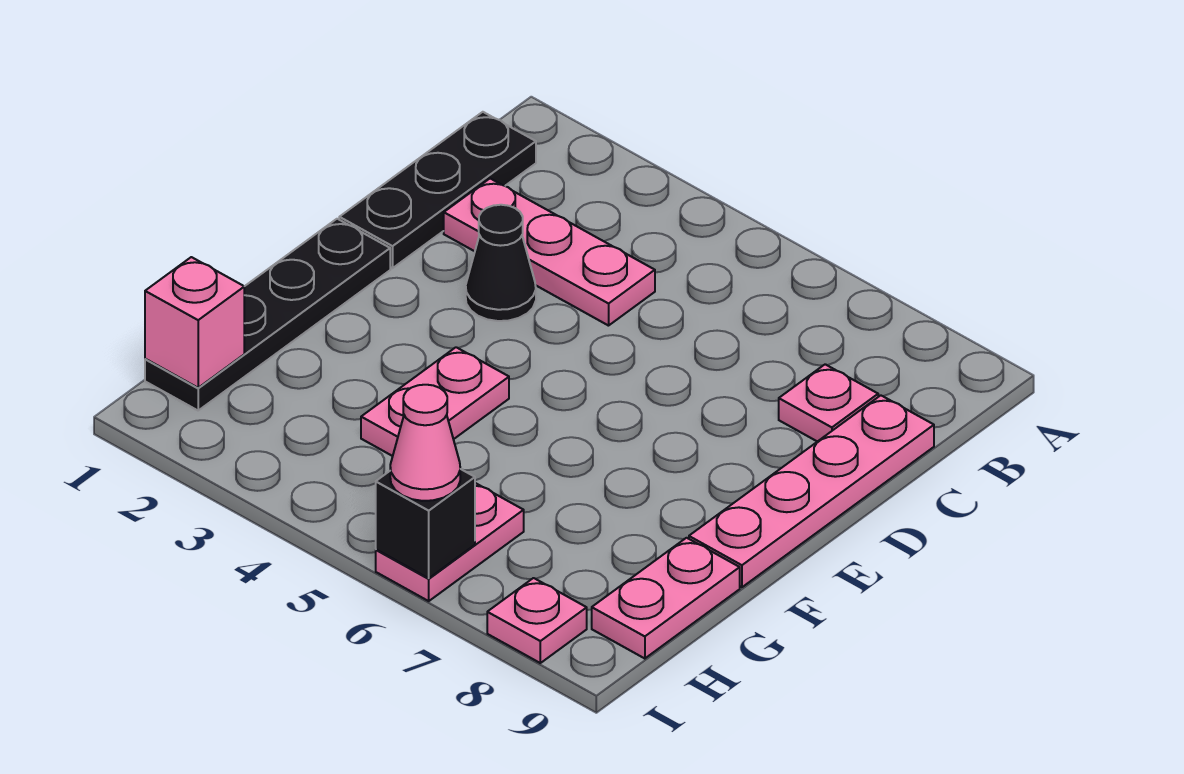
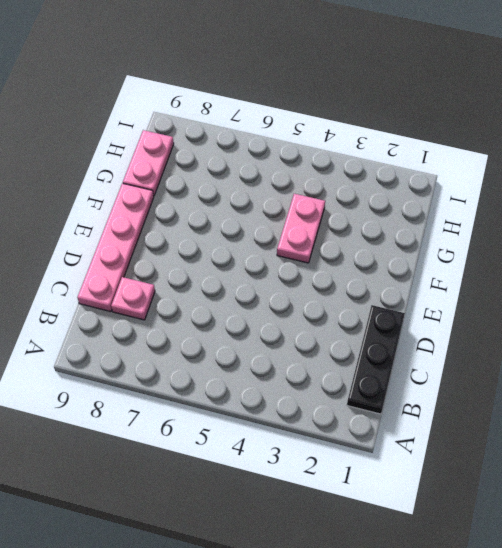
none -> pink 1x3 plate [444,179,655,326]
none -> black 1x1 cone [466,205,536,321]
none -> black 1x4 plate [145,219,390,410]

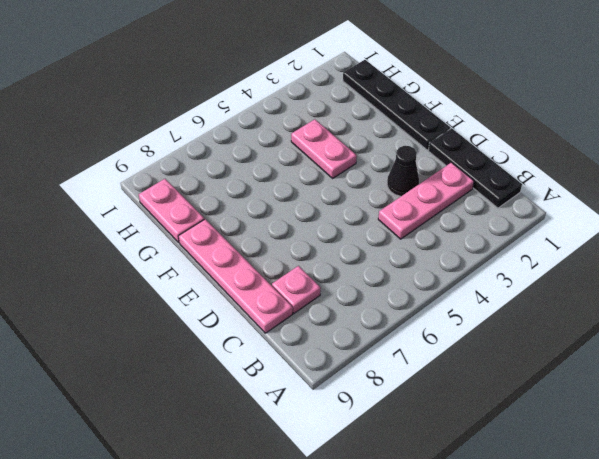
none -> pink 1x2 plate [376,483,524,601]
none -> pink 1x1 plate [487,578,587,663]
none -> pink 1x1 brick [145,257,244,388]

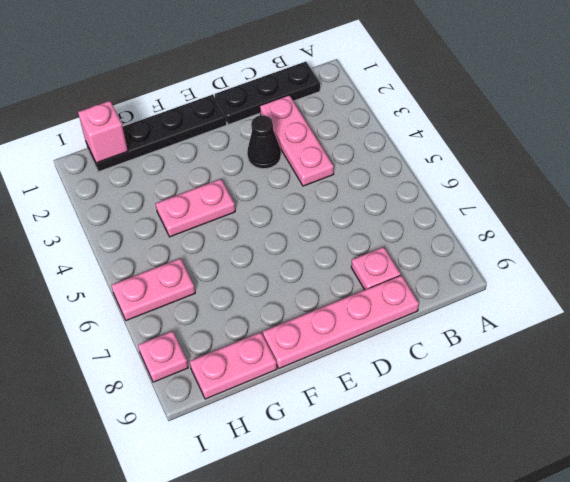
none -> black 1x1 brick [376,469,475,578]
none -> pink 1x1 cone [390,385,460,501]

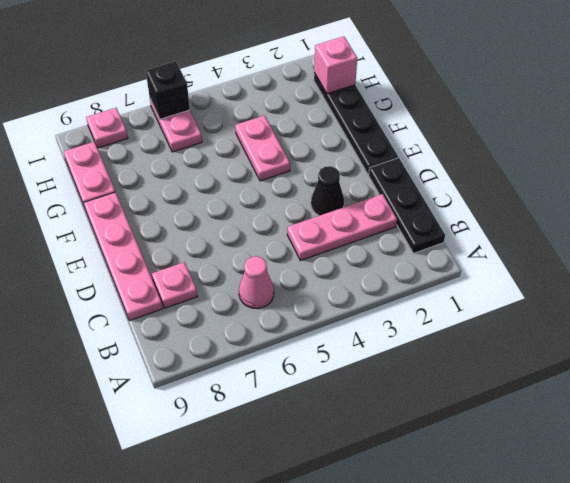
pink 1x1 cone [239,256,274,309] -> pink 1x1 cone moved to [390,385,460,501]

